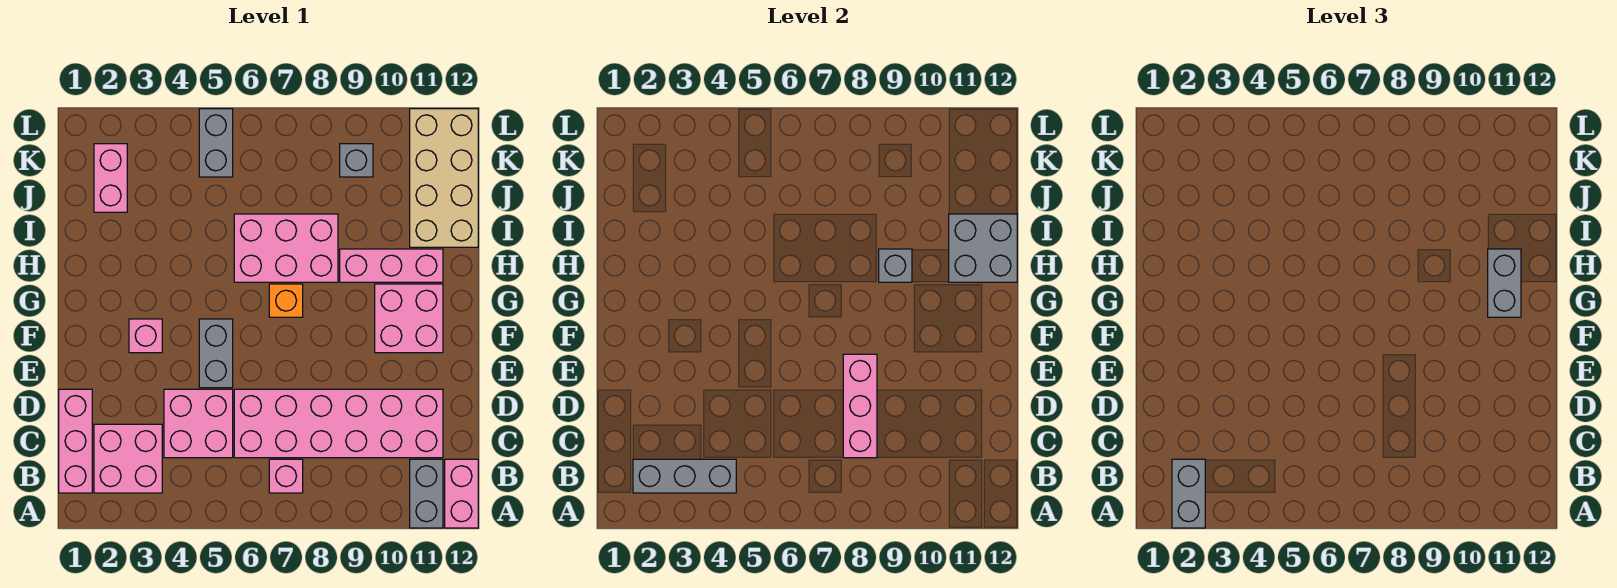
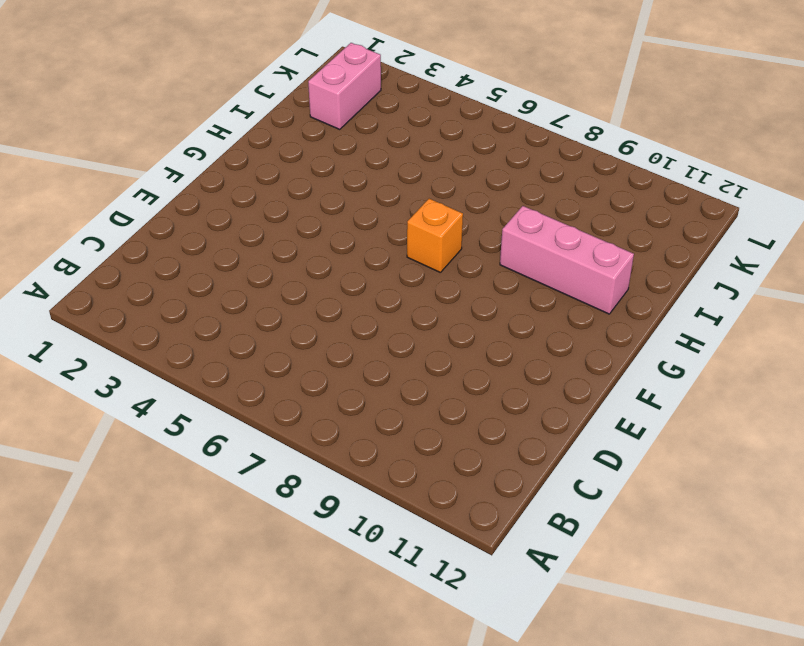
none -> grey 1x2 brick [410,459,443,528]
none -> pink 1x2 brick [445,459,478,528]
none -> pink 1x3 brick [59,389,92,493]

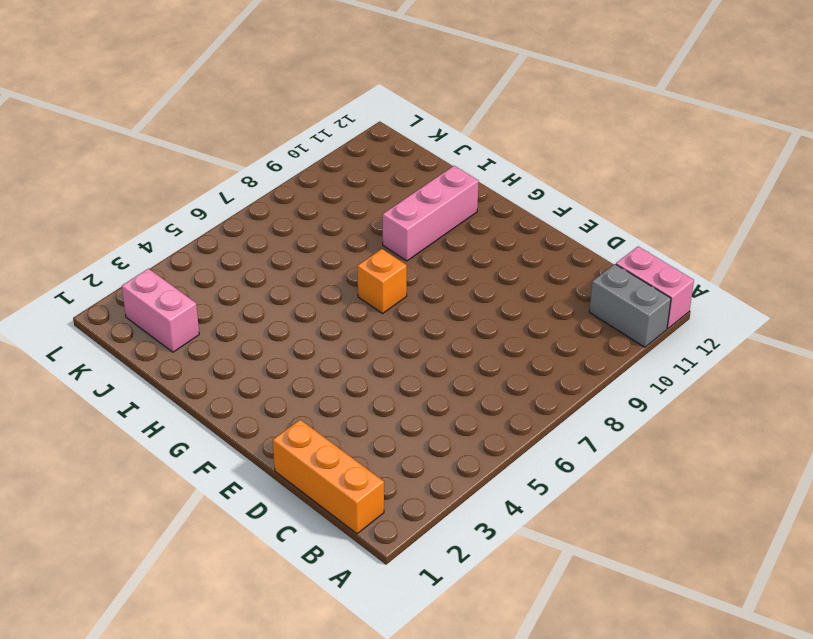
orange 1x3 brick [273,420,384,534] -> pink 1x3 brick [59,389,92,493]
none -> pink 2x2 brick [94,424,162,493]
none -> pink 1x1 brick [269,459,303,493]
none -> pink 2x2 brick [164,389,233,458]

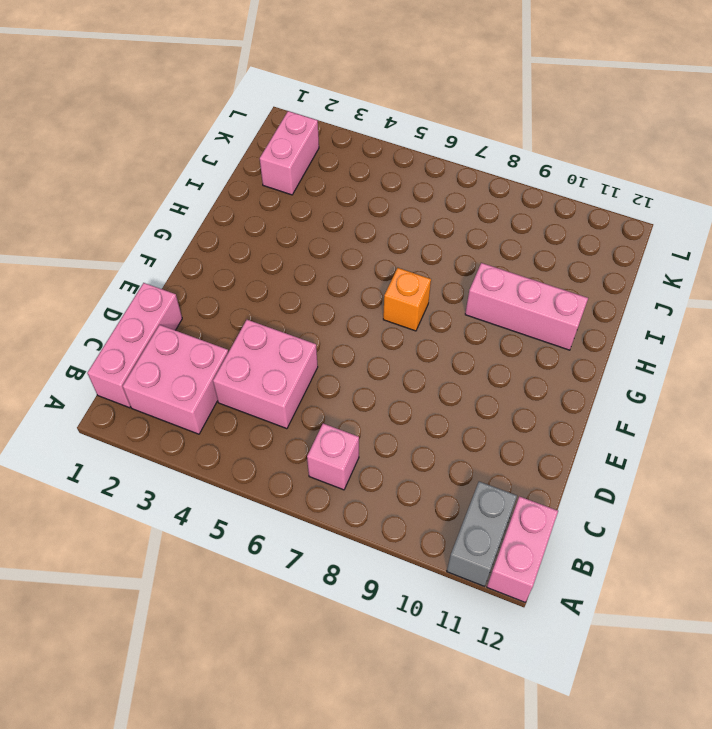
none -> pink 2x6 brick [234,389,443,458]
none -> grey 1x2 brick [199,319,233,388]
none -> pink 1x1 brick [129,319,162,353]

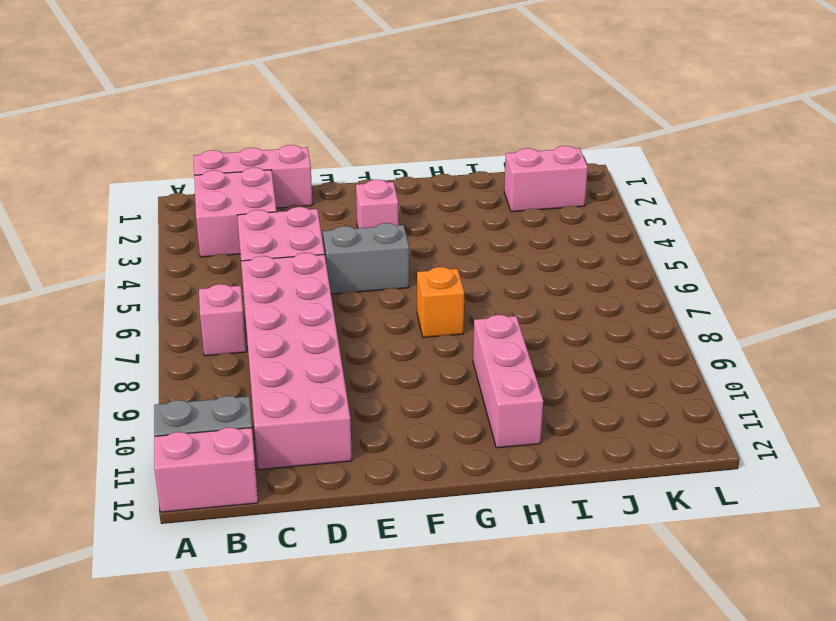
none -> pink 2x2 brick [375,284,443,353]
none -> pink 2x3 brick [234,214,338,282]
none -> tan 2x4 brick [410,109,478,247]

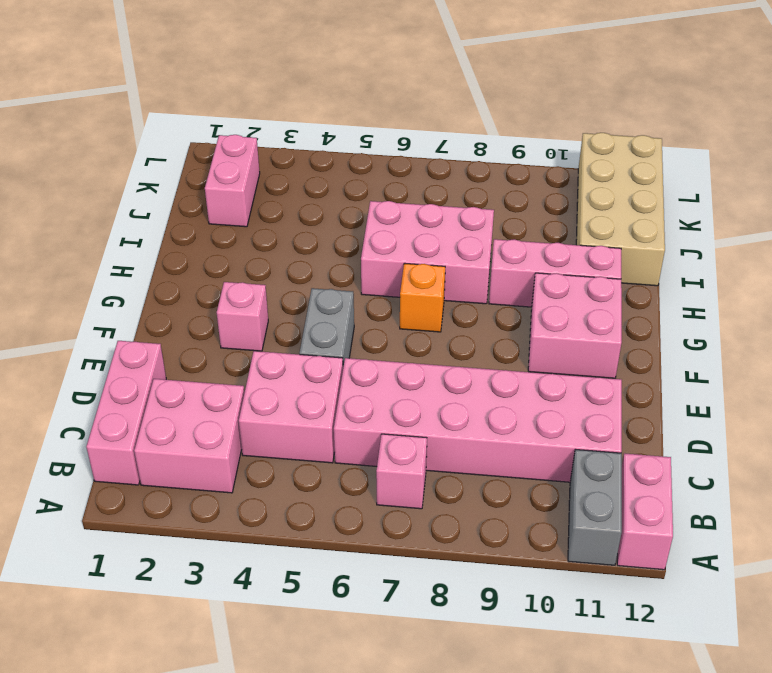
none -> grey 1x2 brick [199,109,233,177]
none -> grey 1x1 brick [340,144,373,177]
none -> grey 1x3 brick [633,459,736,493]

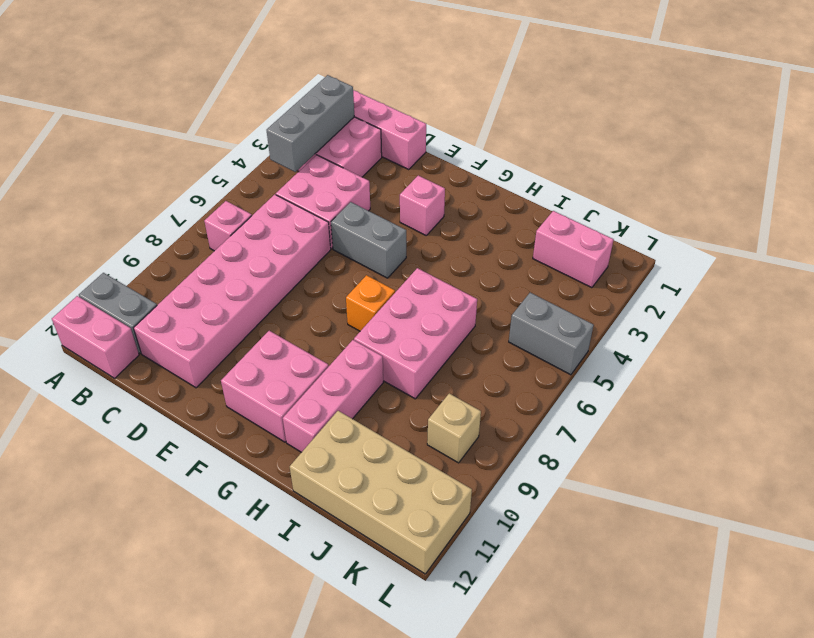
tan 1x1 brick [427,393,481,463] -> grey 1x1 brick [340,144,373,177]
none -> pink 1x3 brick [843,354,877,458]
none -> grey 1x1 brick [879,249,912,282]
none -> grey 2x2 brick [949,214,1017,282]

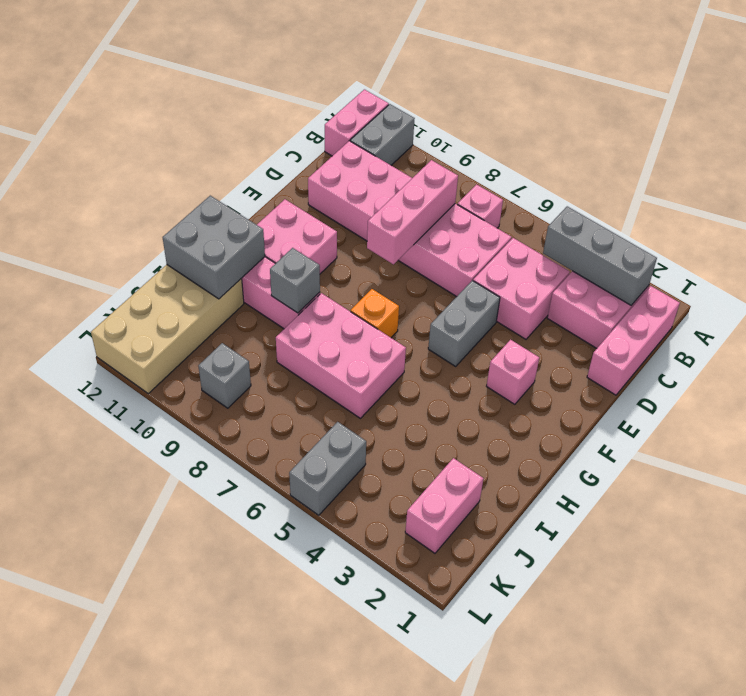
none -> grey 1x2 brick [1172,459,1205,528]
none -> grey 1x2 brick [1488,249,1521,317]

